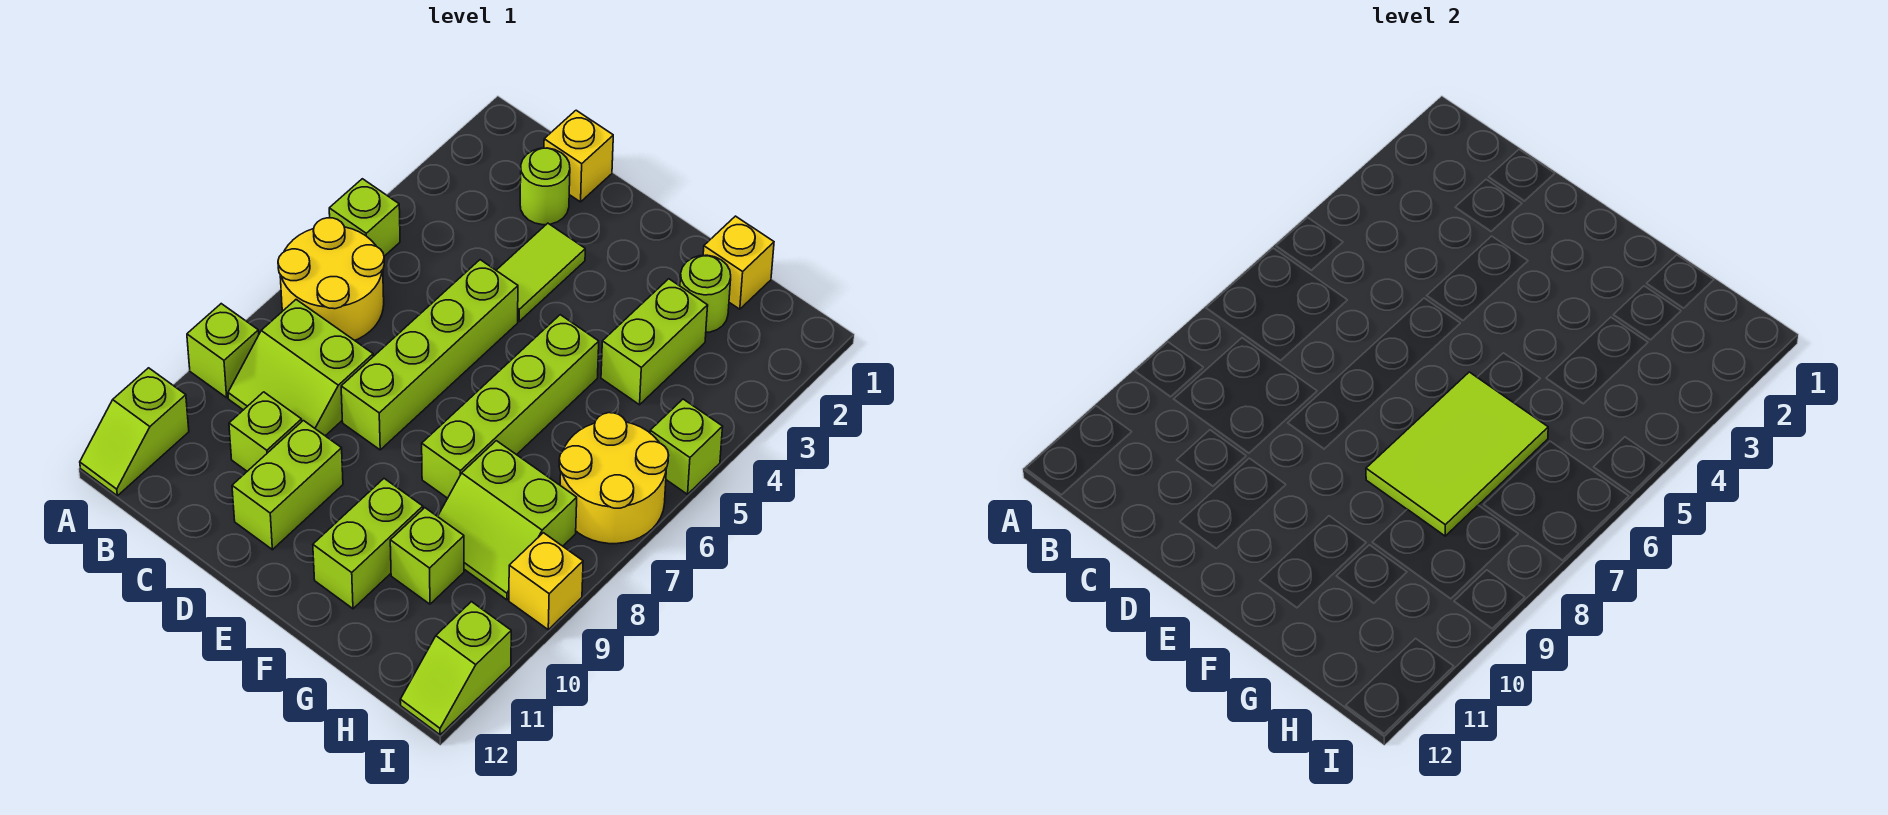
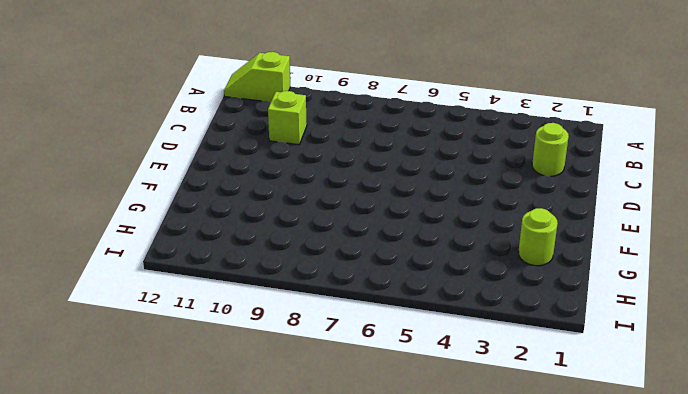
none -> lime 1x1 brick [329,179,400,256]
none -> yellow 2x2 round brick [278,218,384,340]
none -> lime 1x1 brick [187,304,259,398]

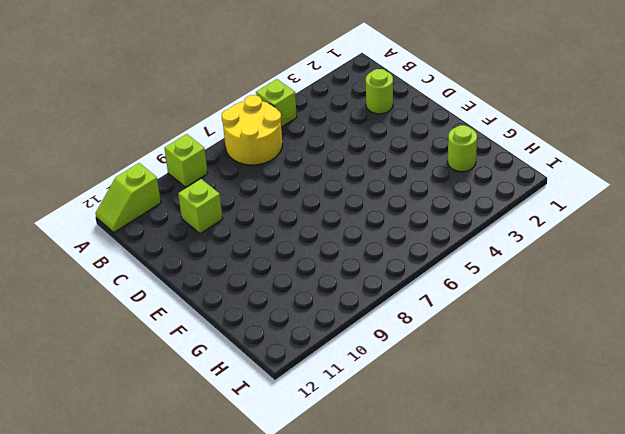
none -> lime 2x2 slope [228,300,373,436]
none -> yellow 1x1 brick [544,110,613,202]
none -> lime 1x2 tile [496,223,585,321]

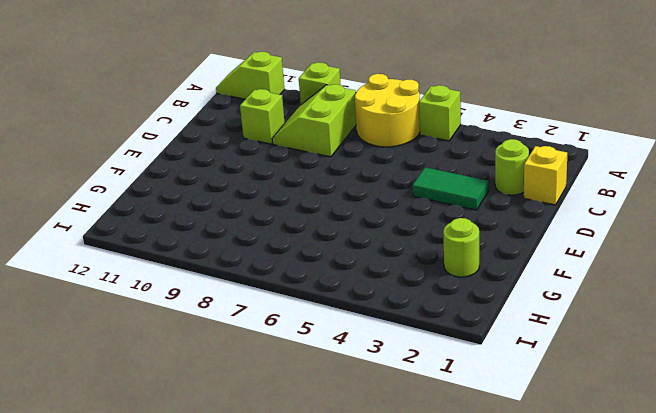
green 1x2 tile [412,167,488,210] -> lime 1x2 tile [496,223,585,321]
none -> lime 1x4 brick [341,260,518,450]
none -> lime 1x2 brick [232,421,343,550]
none -> lime 1x4 brick [422,315,599,498]

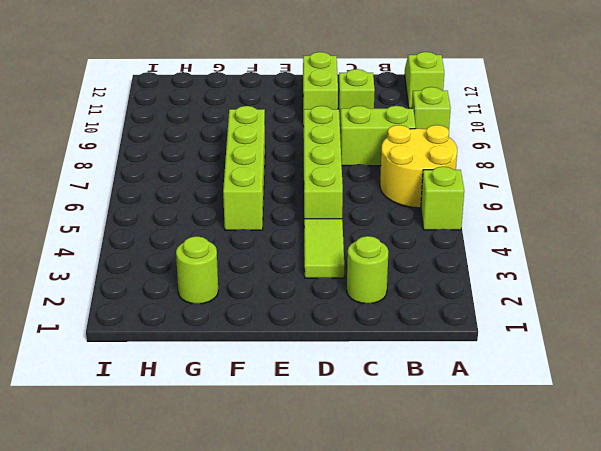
none -> yellow 1x1 brick [544,110,613,202]
none -> lime 1x2 brick [313,479,423,609]
none -> yellow 1x1 brick [703,216,774,309]

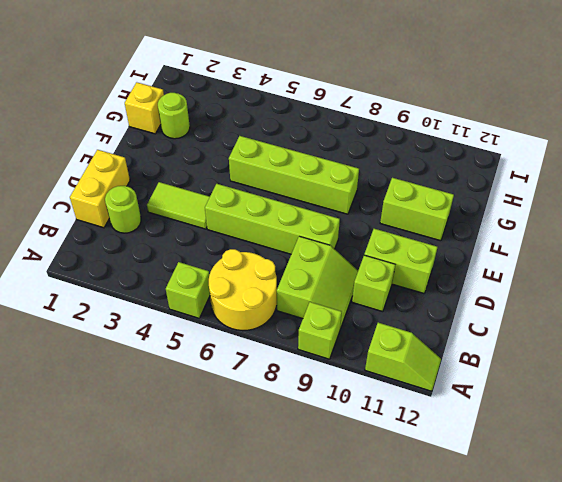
yellow 1x2 brick [70,150,130,228] -> yellow 1x1 brick [544,110,613,202]
none -> lime 1x2 brick [601,279,708,405]
none -> lime 2x2 slope [438,441,577,600]
none -> lime 1x1 brick [390,508,464,604]

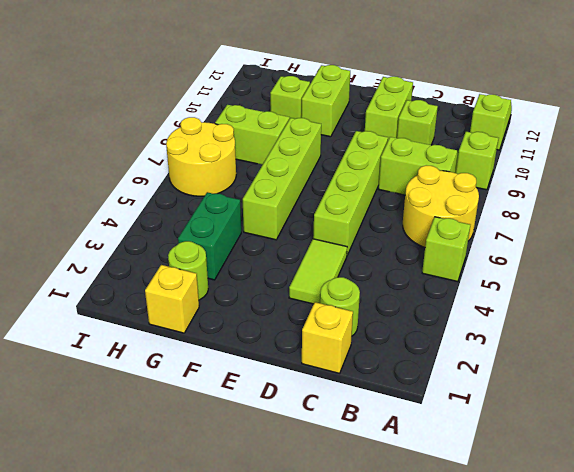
green 1x2 brick [178,192,241,280] -> lime 1x2 brick [601,279,708,405]
none -> lime 1x1 brick [650,399,723,494]
none -> yellow 1x1 brick [509,533,583,629]
none -> lime 1x2 slope [400,602,511,735]

